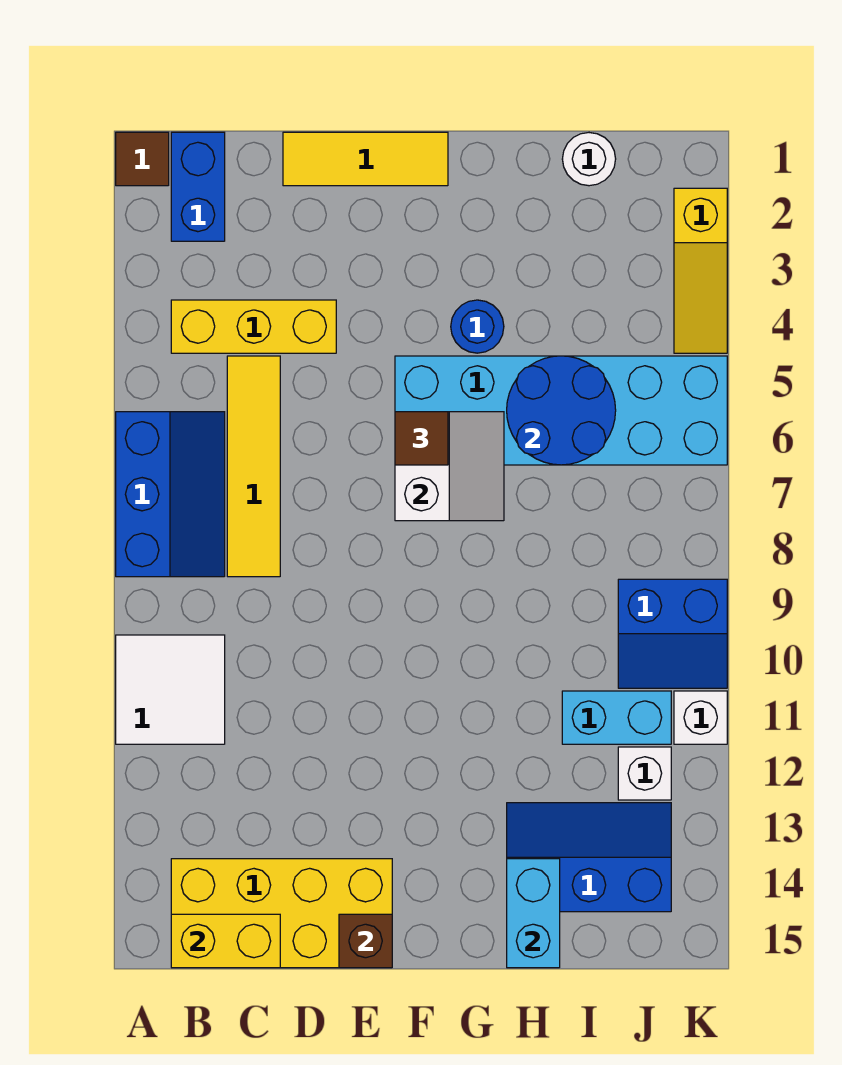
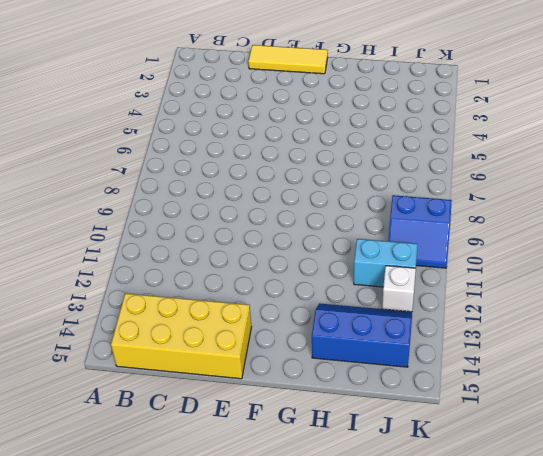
none -> brown 1x1 tile [116,132,169,186]
none -> blue 2x3 slope [116,412,225,577]
none -> white 2x2 tile [116,635,225,744]

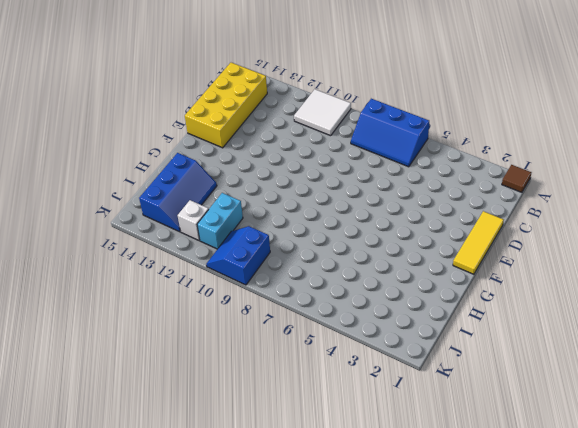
none -> blue 1x2 brick [171,132,225,241]
none -> yellow 1x3 brick [171,300,336,353]
none -> yellow 1x4 tile [227,356,280,577]

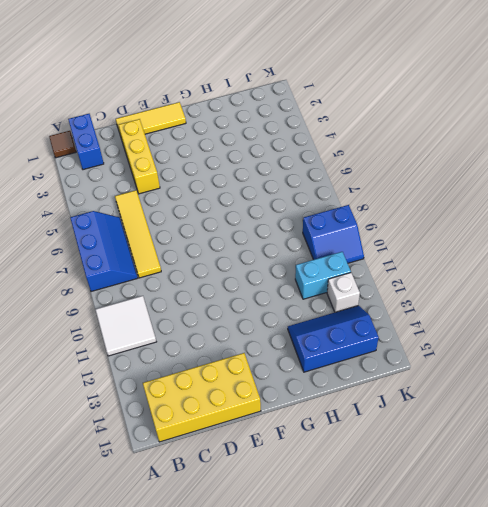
yellow 1x3 brick [119,119,160,194] -> yellow 1x3 brick turned to [171,300,336,353]
none -> cyan 2x6 brick [395,356,727,465]
none -> blue 1x1 round brick [451,300,504,353]
none -> white 1x1 round brick [562,133,616,186]

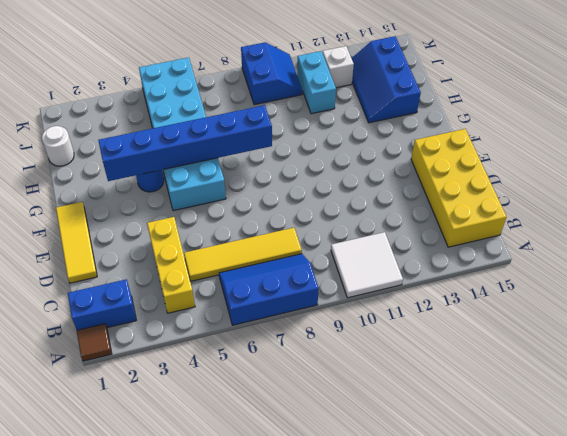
blue 1x6 brick [98,105,272,181] -> white 2x2 slope [395,412,504,521]
none -> yellow 1x3 slope [674,188,727,353]
none -> white 1x1 brick [674,691,727,744]
none -> yellow 1x2 brick [171,914,280,968]

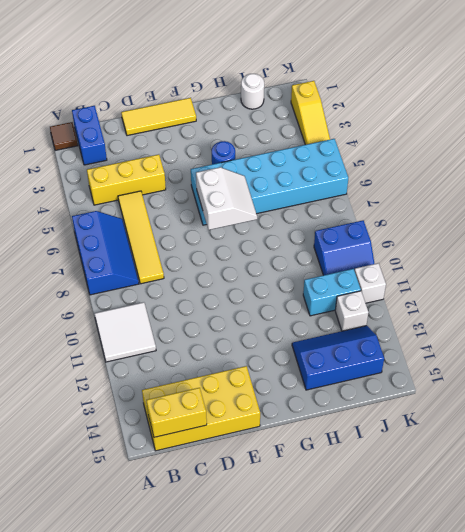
none -> brown 1x1 brick [339,914,392,968]
none -> blue 2x2 round brick [507,356,616,465]
none -> cyan 1x2 brick [507,859,560,968]

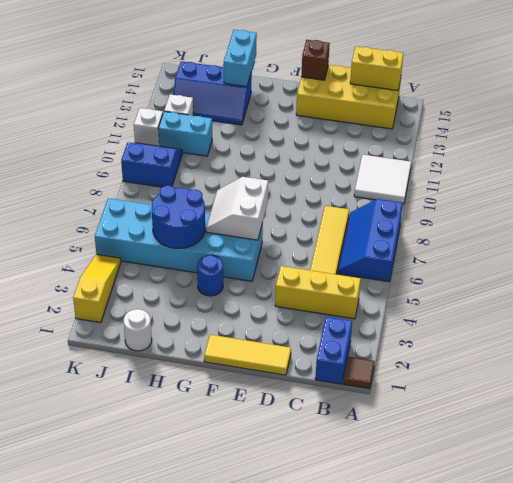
none -> brown 1x1 tile [395,412,448,465]

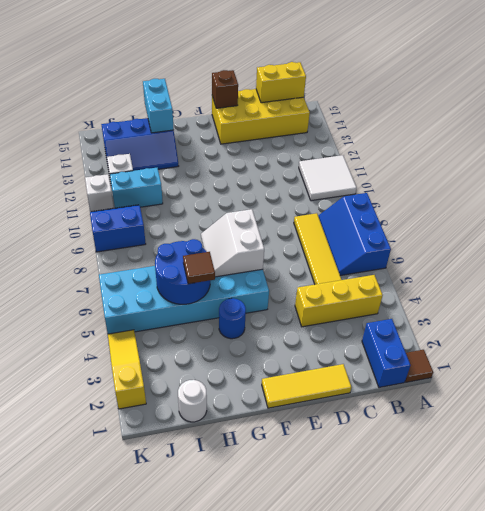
brown 1x1 tile [183,252,215,284] -> brown 1x1 tile moved to [395,412,448,465]

